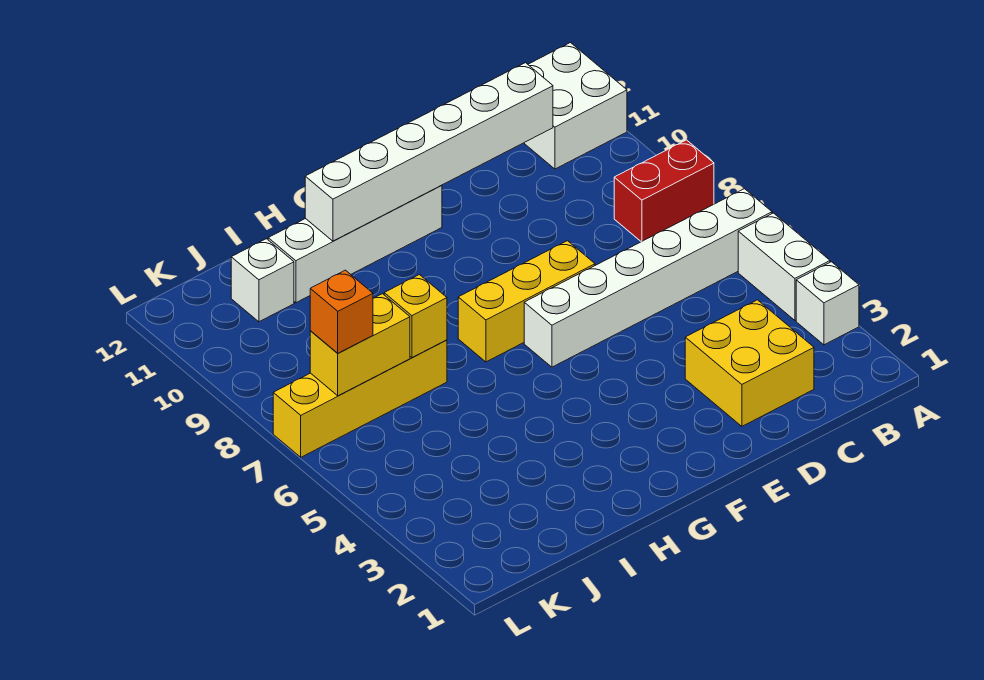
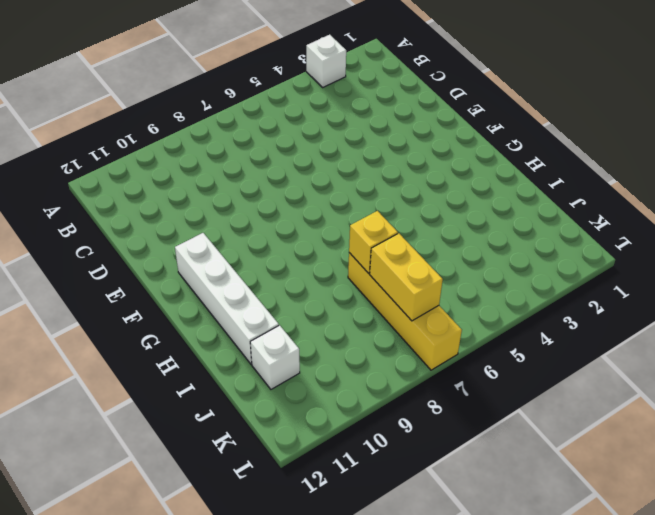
none -> white 1x2 brick [738,213,830,320]
none -> white 1x6 brick [524,189,772,367]
none -> red 1x2 brick [614,140,714,242]

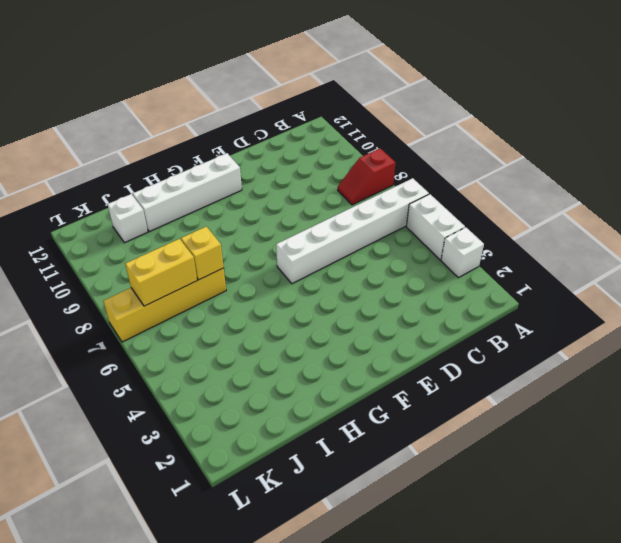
red 1x2 slope [338,148,395,205] -> red 1x2 brick [614,140,714,242]
none -> white 2x2 brick [524,43,627,169]
none -> yellow 2x2 brick [685,300,814,426]
none -> yellow 1x3 brick [458,241,595,362]

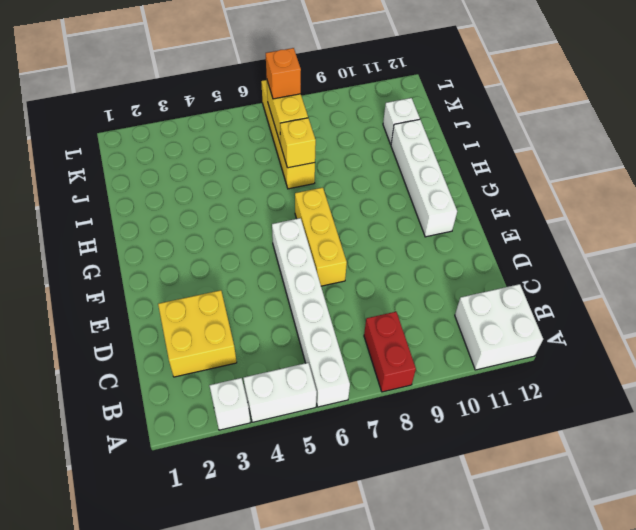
none -> white 1x6 brick [305,63,553,241]

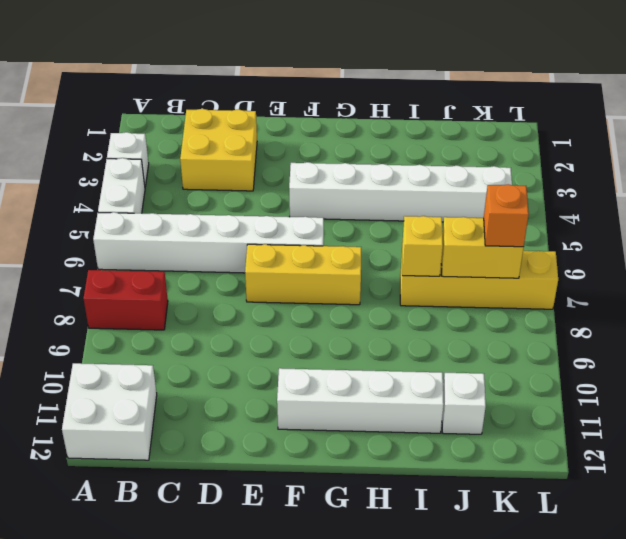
white 1x6 brick [289,162,512,222] -> white 1x6 brick moved to [305,63,553,241]

